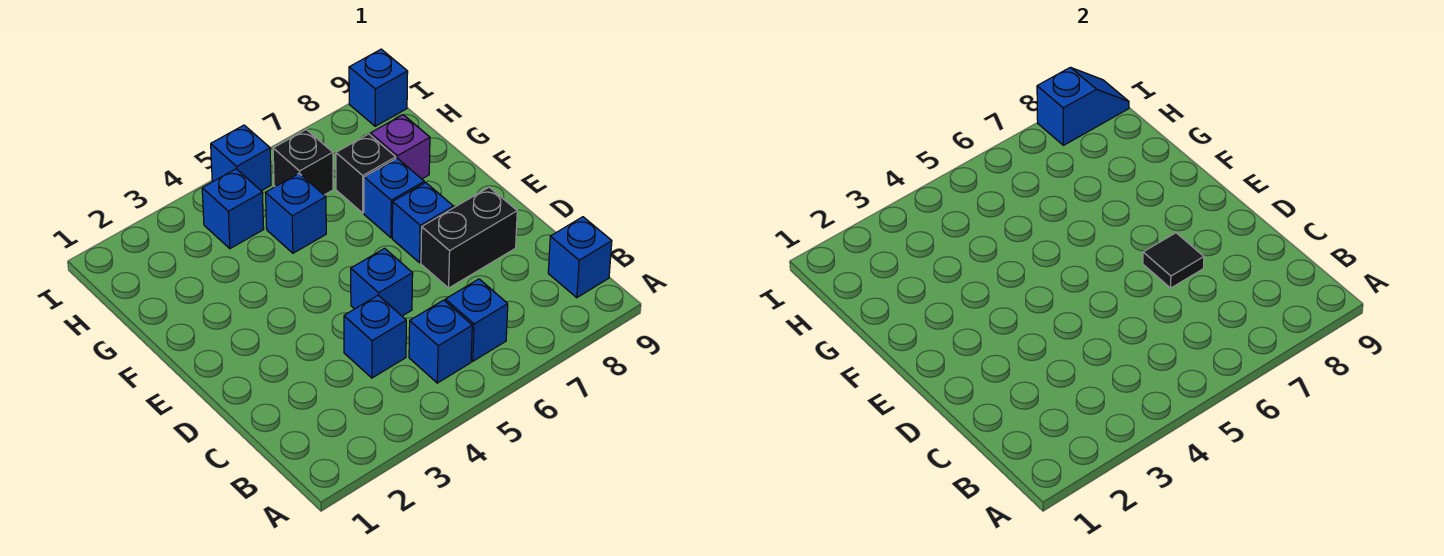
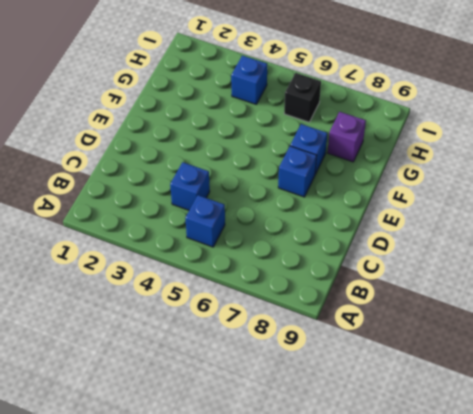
none -> blue 1x1 brick [445,279,508,361]
none -> blue 1x1 brick [548,217,612,298]
none -> blue 1x1 brick [351,248,413,316]

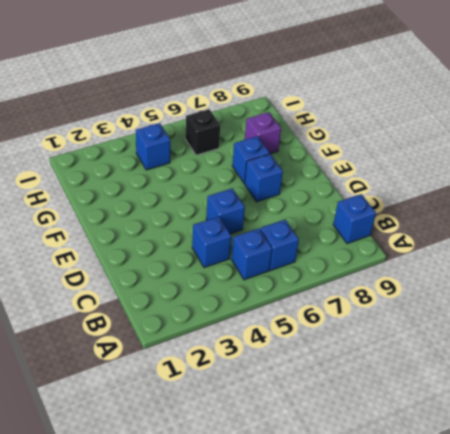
none -> black 1x2 brick [421,187,517,288]
none -> blue 1x1 brick [266,173,326,253]
none -> black 1x1 brick [336,134,396,213]

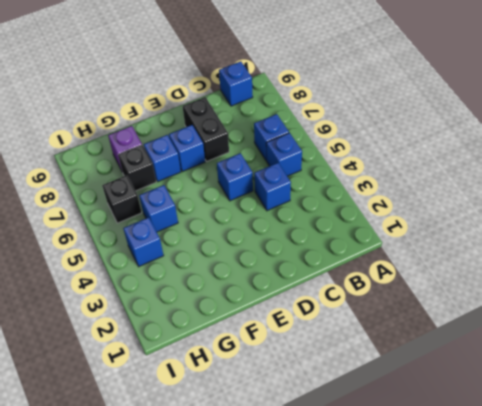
none -> blue 1x1 brick [211,125,271,191]
none -> blue 1x1 brick [349,49,408,126]
none -> black 1x1 tile [1143,233,1204,288]

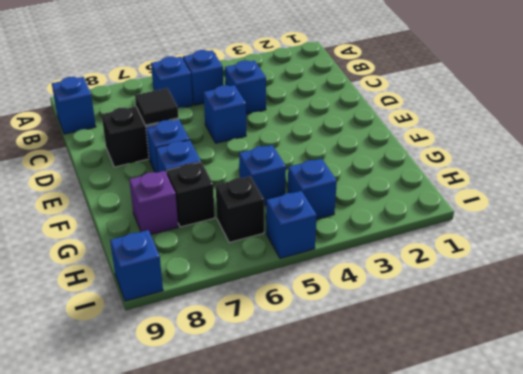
none -> blue 1x2 slope [1037,67,1129,145]

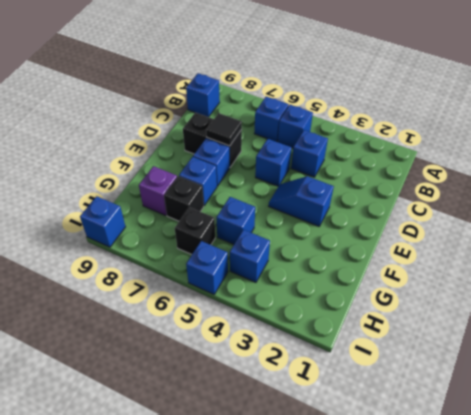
blue 1x2 slope [268,176,334,226] -> blue 1x2 slope moved to [1037,67,1129,145]

